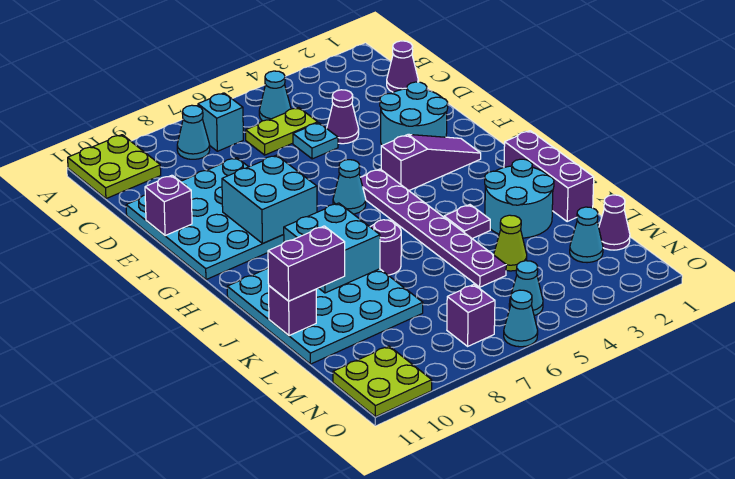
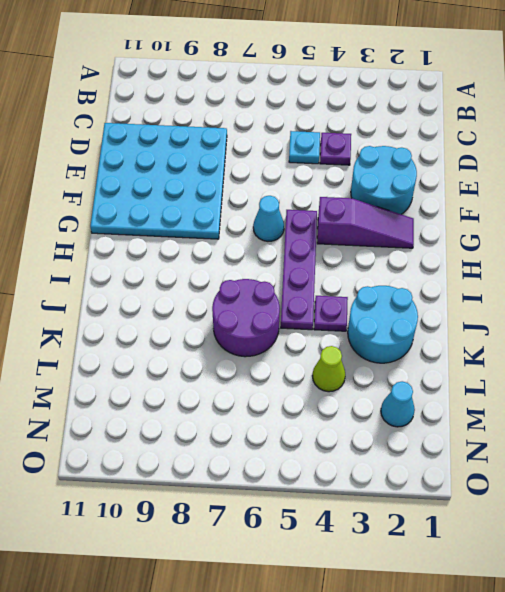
purple 1x1 plate [320,133,351,165] -> purple 1x1 cone [327,90,359,144]
purple 1x4 plate [281,210,317,330] -> purple 1x6 plate [360,169,506,287]
purple 2x2 round brick [212,279,280,357] -> purple 1x1 round brick [371,220,401,275]
none -> lime 2x2 plate [68,135,161,199]
none -> cyan 1x1 cone [259,71,291,121]
none -> cyan 1x1 brick [198,93,243,151]
none -> cyan 1x1 cone [177,105,210,159]

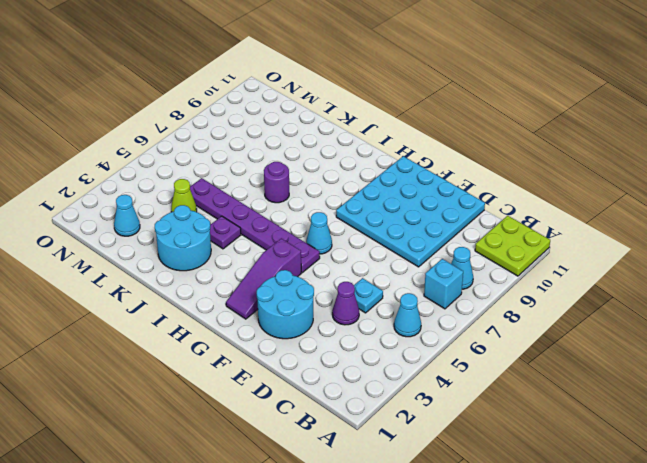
none -> purple 1x1 cone [387,41,418,92]
none -> lime 1x2 plate [246,107,318,155]
none -> purple 1x3 brick [504,131,594,221]
none -> cyan 4x4 plate [227,268,423,364]

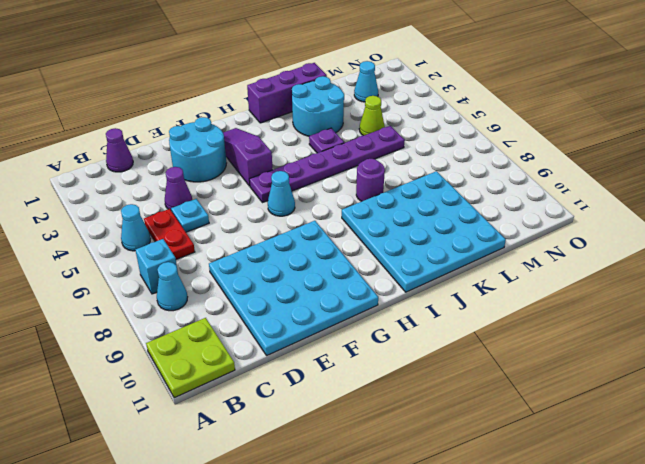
red 1x2 plate [144,209,195,259] -> lime 1x2 plate [246,107,318,155]
none -> purple 1x1 cone [599,195,630,250]
none -> cyan 1x1 cone [509,261,543,316]
none -> purple 1x1 brick [447,285,495,346]
none -> lime 2x2 plate [333,346,432,417]

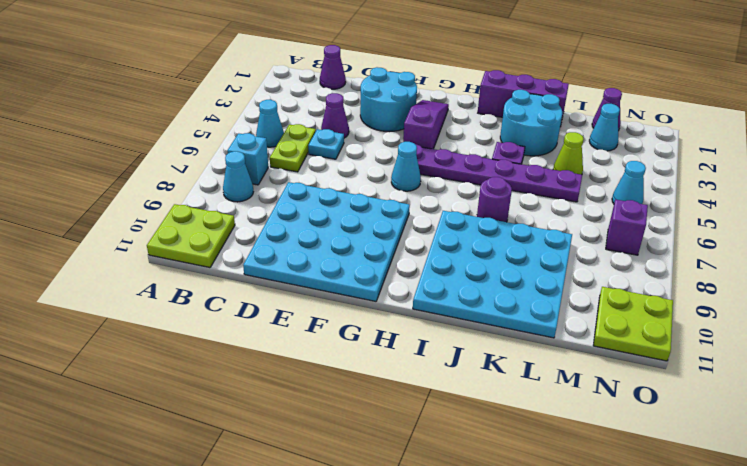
none -> cyan 1x1 cone [504,290,538,347]
none -> purple 1x1 brick [145,175,192,236]
none -> cyan 2x2 brick [222,155,317,243]
none -> cyan 2x2 brick [283,203,380,293]

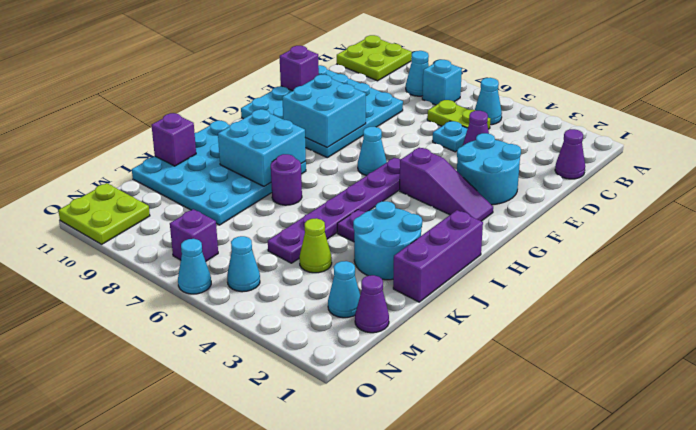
none -> purple 1x2 brick [268,226,345,301]

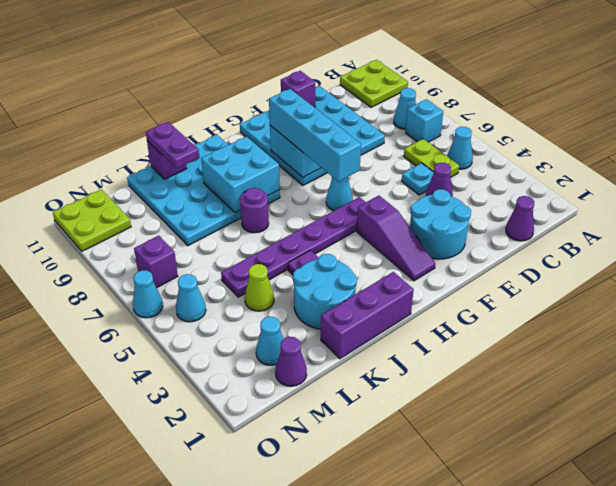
cyan 1x4 brick [269,89,361,181] -> none
purple 1x2 plate [146,122,199,168] -> purple 1x2 brick [268,226,345,301]

